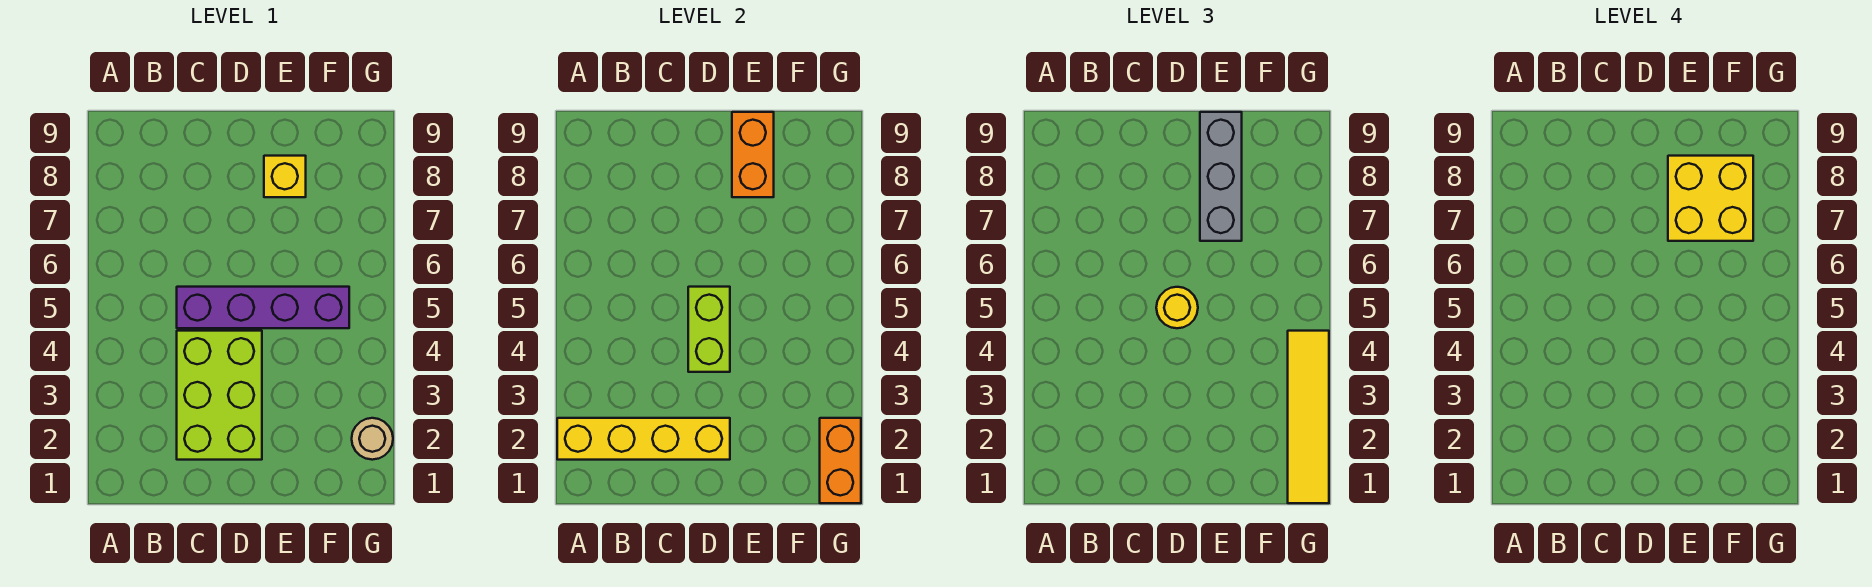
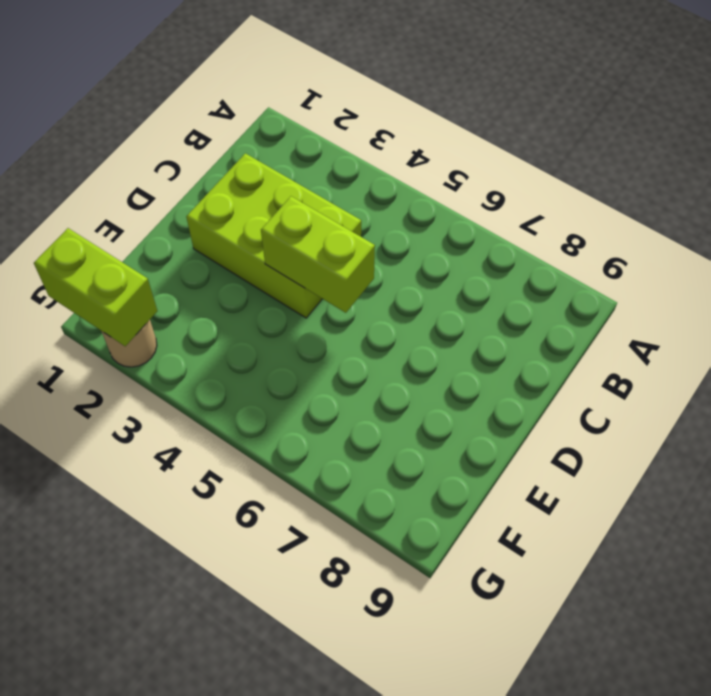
lime 1x2 brick [34,228,157,346] -> orange 1x2 brick [820,418,861,503]
none -> purple 1x4 brick [177,287,349,328]
none -> yellow 1x1 brick [264,156,306,197]
none -> yellow 1x4 brick [557,418,730,460]

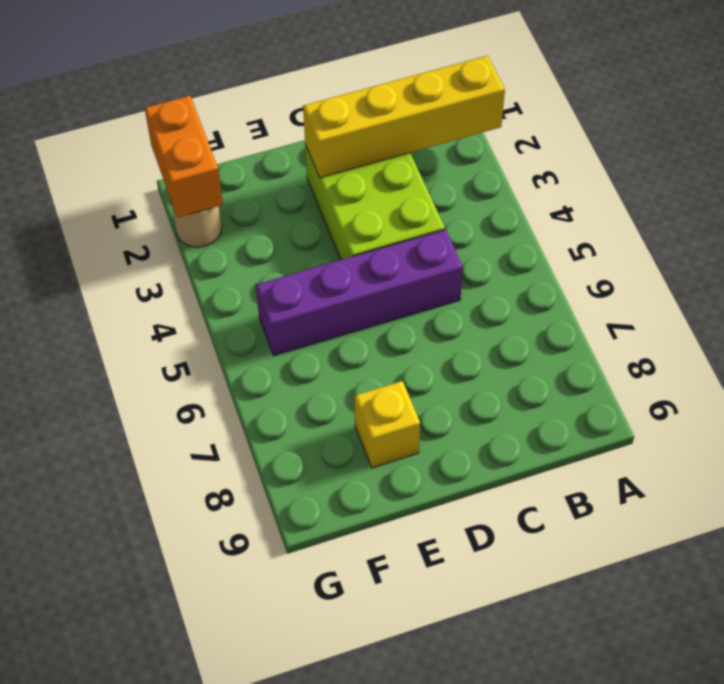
none -> lime 1x2 brick [688,287,730,372]
none -> orange 1x2 brick [732,112,774,197]
none -> yellow 1x1 round brick [1156,287,1198,328]

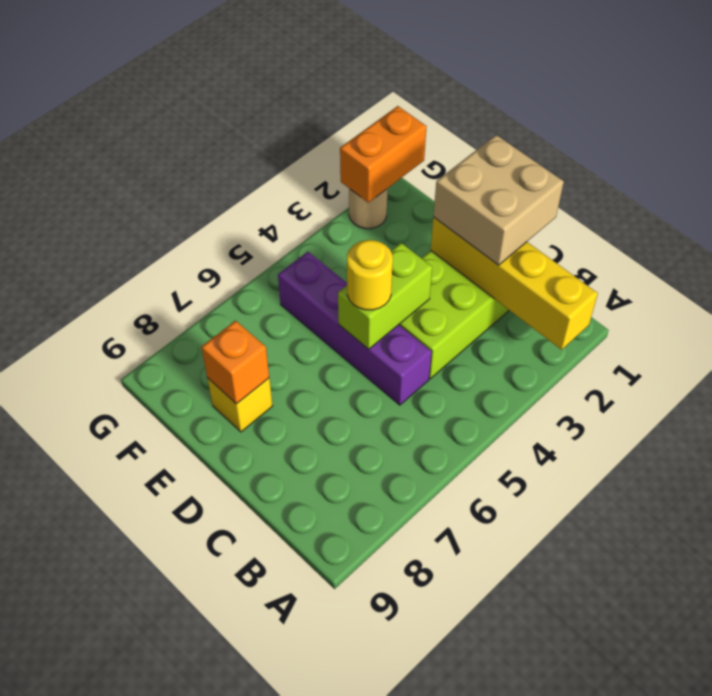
tan 2x2 brick [433,135,564,265] -> none
orange 1x1 brick [201,321,269,404] -> orange 1x2 brick [732,112,774,197]
none -> grey 1x3 brick [1200,112,1242,241]
none -> yellow 1x4 tile [1288,331,1329,503]
none -> yellow 2x2 brick [1668,156,1753,241]

